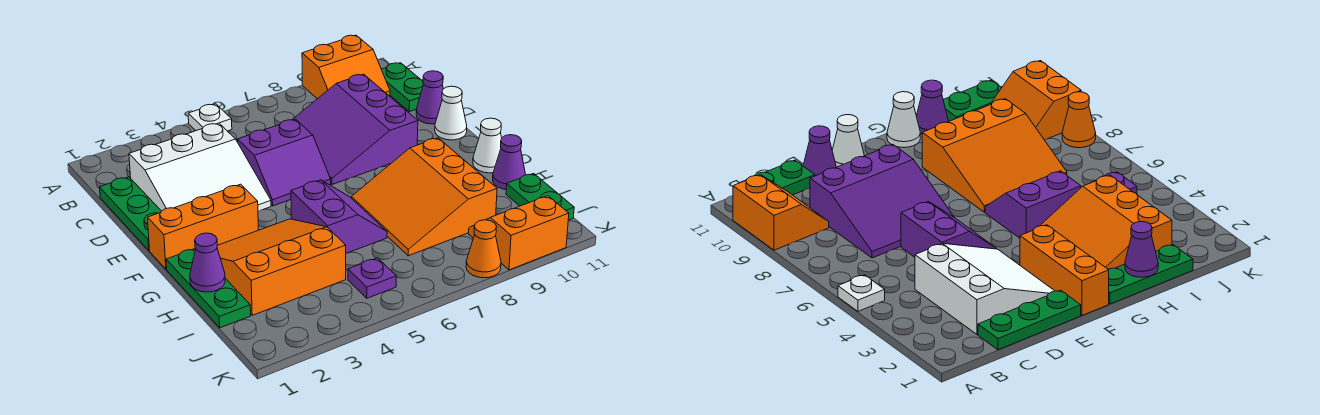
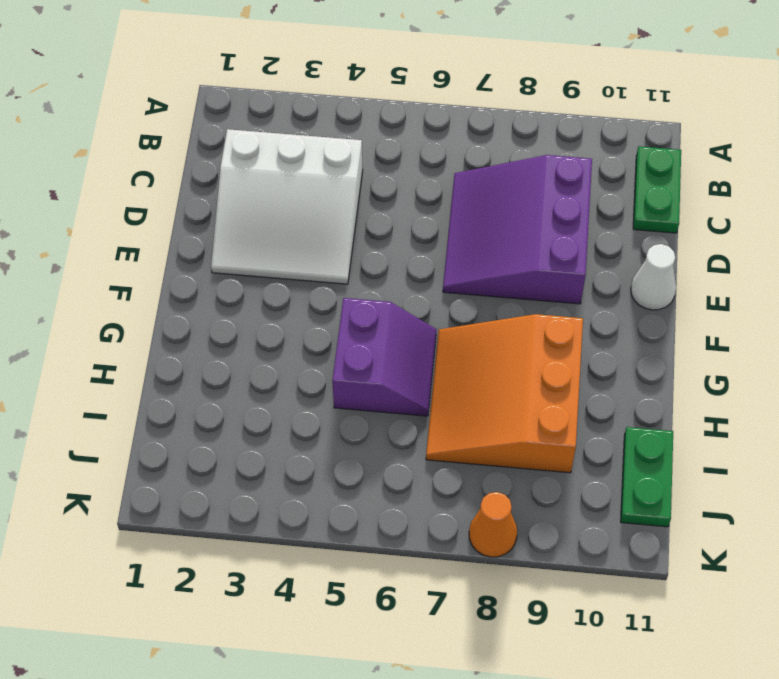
none -> white 1x1 plate [188,104,232,131]
none -> orange 2x2 slope [302,35,390,99]
none -> green 1x3 plate [99,177,161,250]

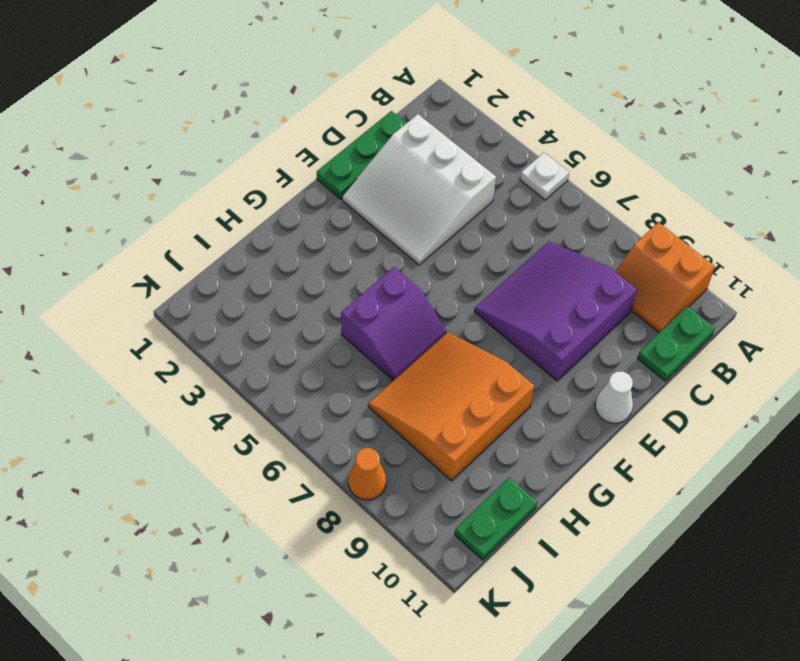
none -> purple 2x2 slope [237,119,331,206]
none -> purple 1x1 cone [416,71,443,124]
none -> orange 1x3 brick [148,184,258,269]

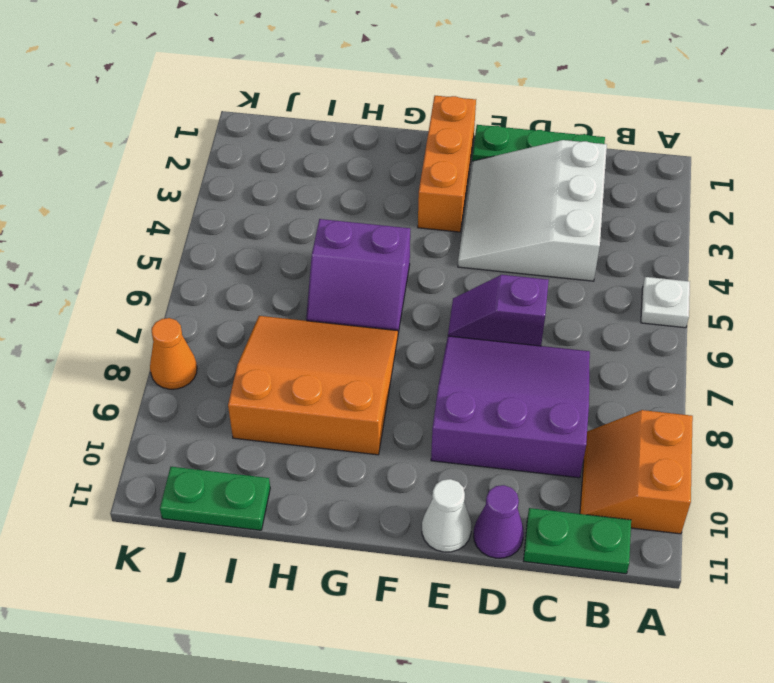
purple 1x2 slope [448,275,549,346] -> purple 2x2 slope [237,119,331,206]
none -> green 1x3 plate [166,248,251,328]
none -> orange 3x3 slope [217,219,346,315]
none -> white 1x1 cone [473,118,502,173]

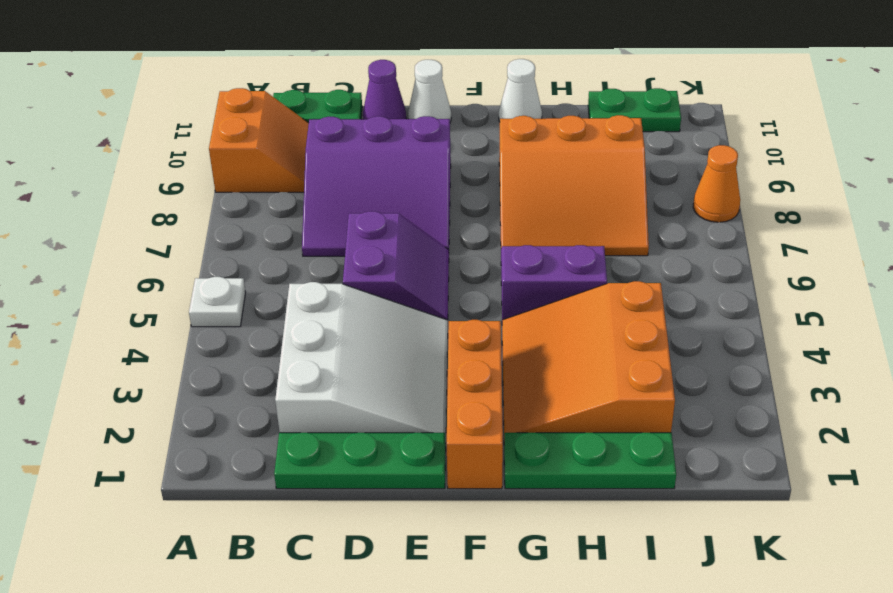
none -> purple 1x1 cone [493,135,526,189]
none -> purple 1x1 plate [348,258,397,298]
none -> orange 2x2 slope [469,196,569,270]

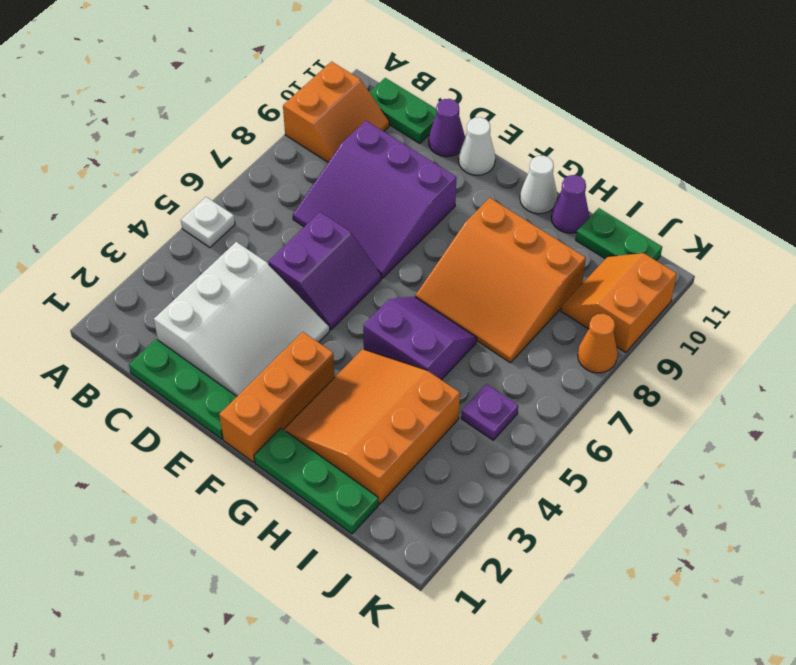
none -> purple 1x1 cone [190,233,225,292]

